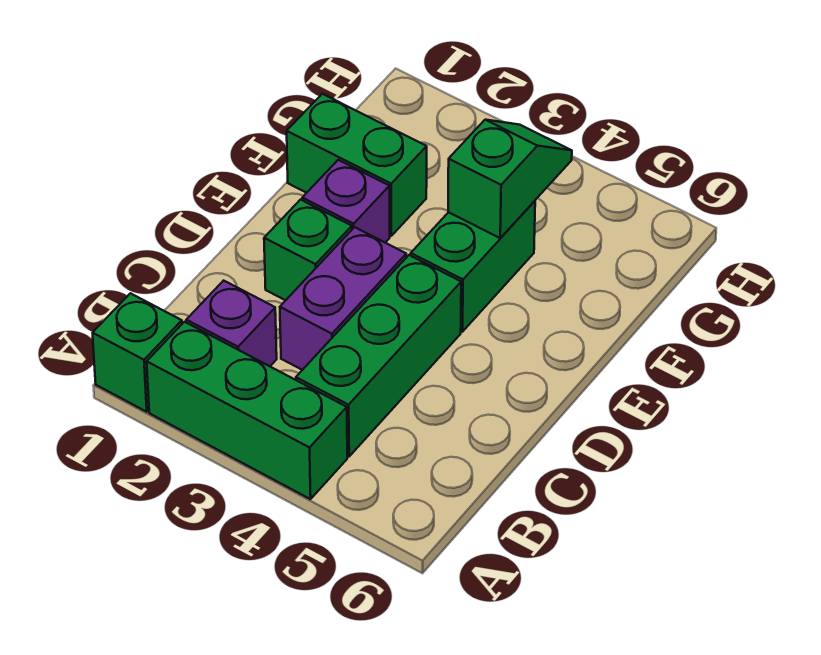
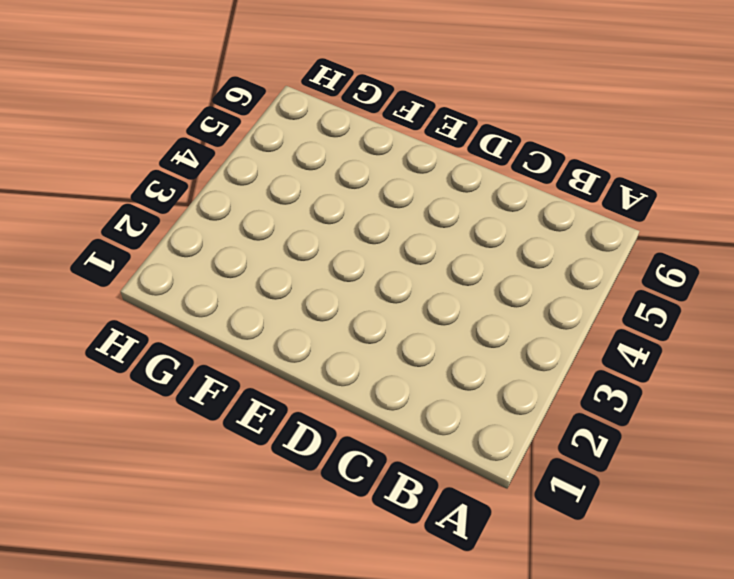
none -> green 1x1 brick [93,293,182,412]
none -> green 1x3 brick [147,322,347,499]

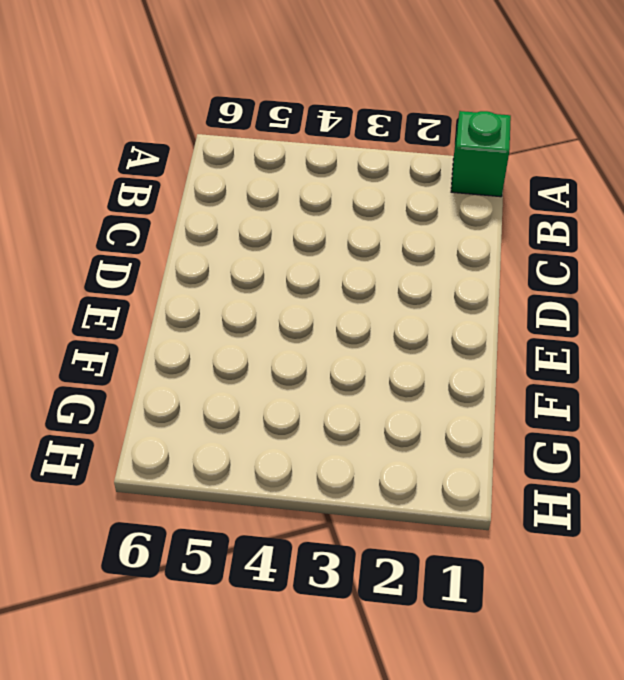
none -> green 1x3 brick [147,322,347,499]
none -> purple 1x1 brick [186,281,277,366]

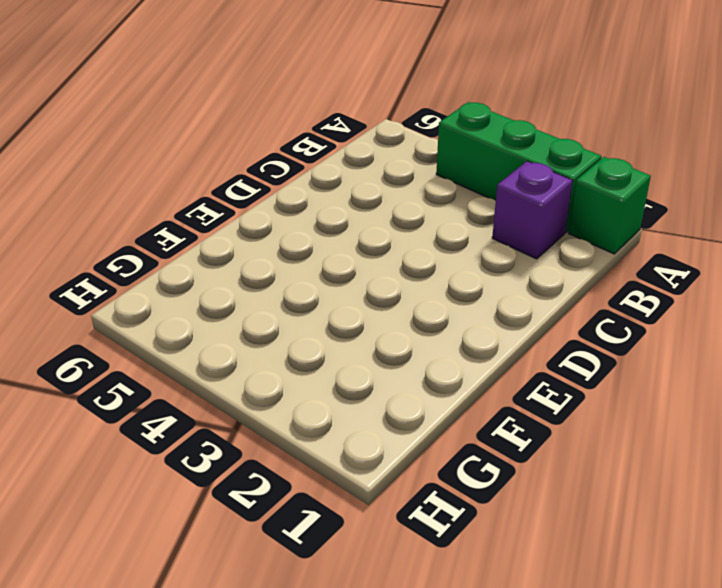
none -> green 1x3 brick [296,255,461,456]
none -> purple 1x2 brick [280,227,406,370]

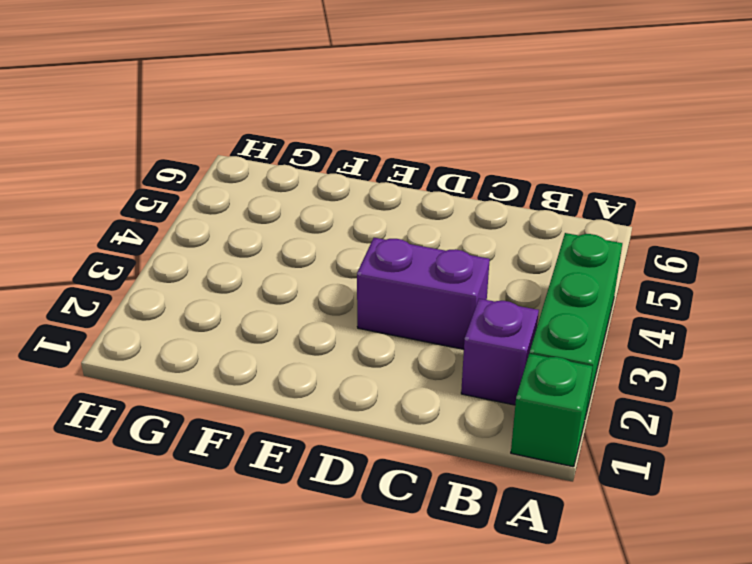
none -> green 1x3 brick [296,255,461,456]
none -> green 1x1 brick [264,200,352,300]

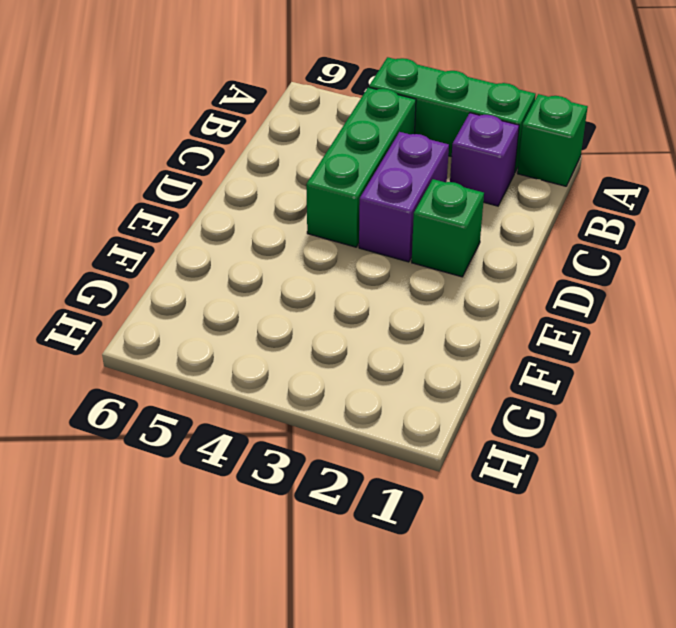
none -> purple 1x1 brick [302,160,390,243]
none -> green 1x2 brick [411,201,535,332]

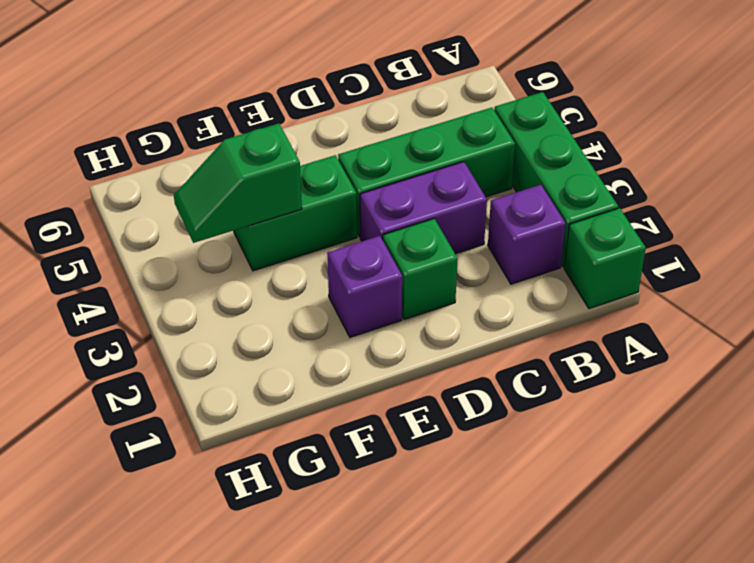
none -> green 1x2 brick [287,94,427,236]

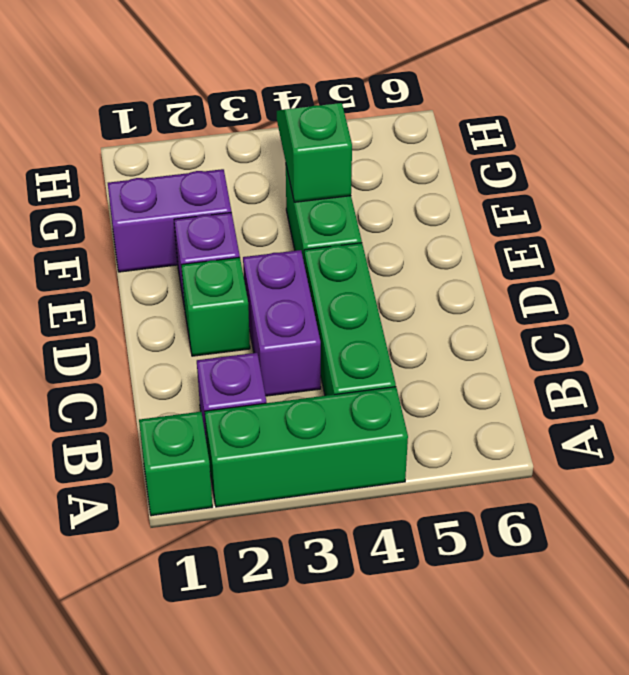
purple 1x2 brick [108,169,231,272] -> green 1x2 brick [287,94,427,236]

